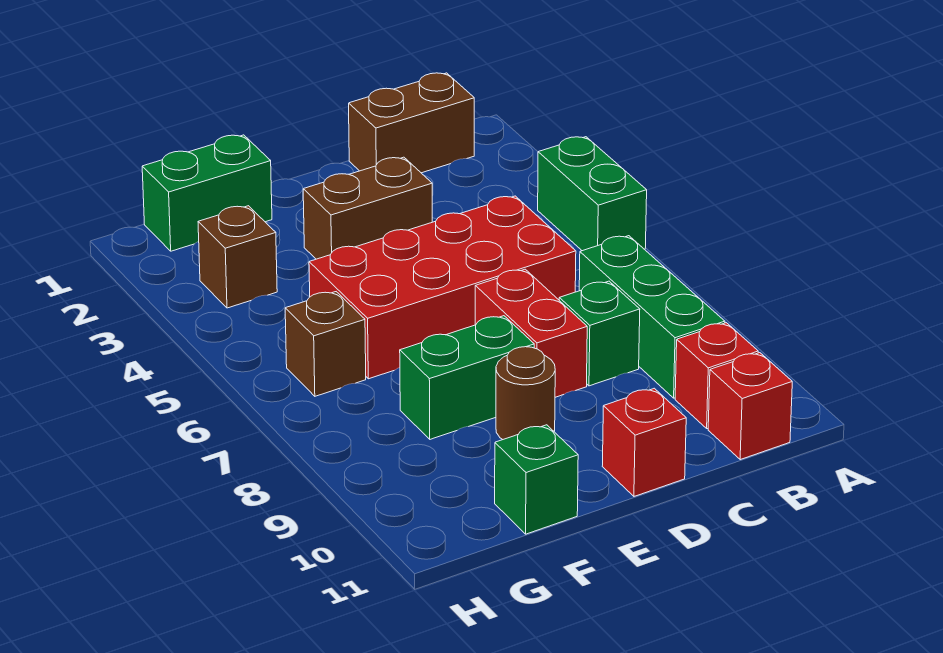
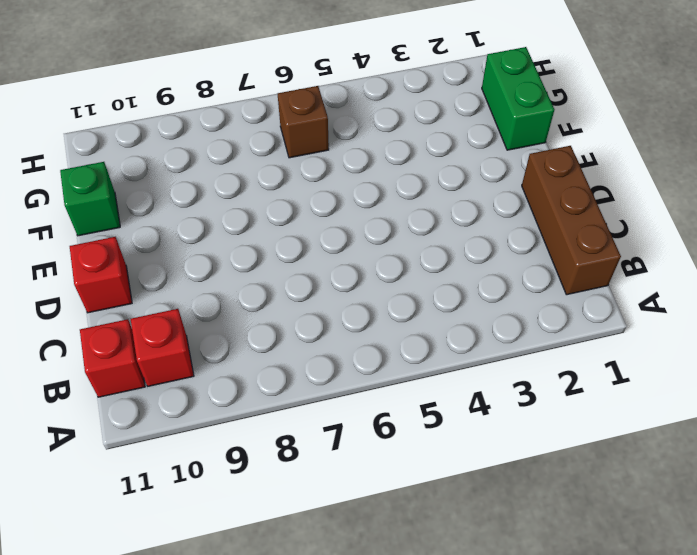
brown 1x3 brick [522,146,621,295] -> brown 1x2 brick [349,73,474,173]
none -> green 1x2 brick [538,137,647,251]
none -> green 1x3 brick [579,236,725,398]
none -> red 2x4 brick [309,196,576,379]

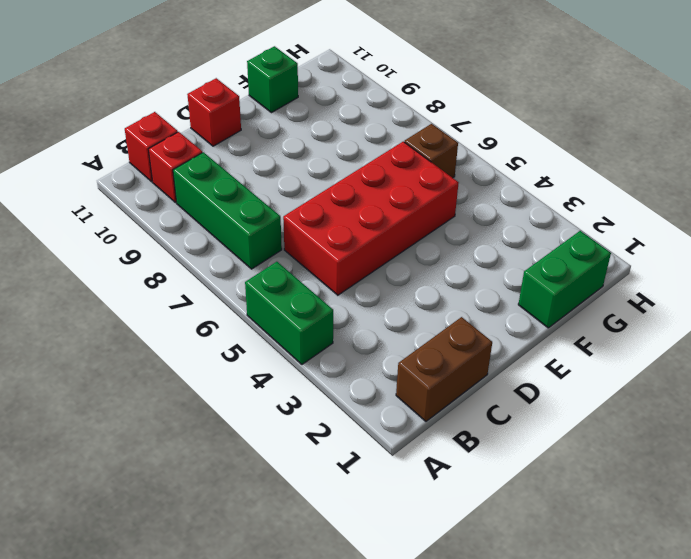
none -> green 1x1 brick [559,281,640,386]
none -> brown 1x2 brick [303,157,432,259]
none -> red 1x2 brick [475,269,587,397]

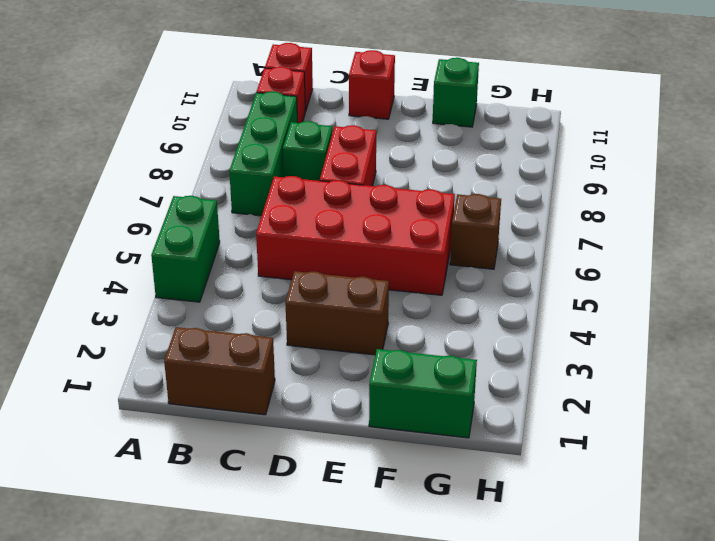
none -> green 1x2 brick [400,316,534,439]
none -> brown 1x1 round brick [496,347,555,440]
none -> brown 1x1 brick [198,206,277,308]

